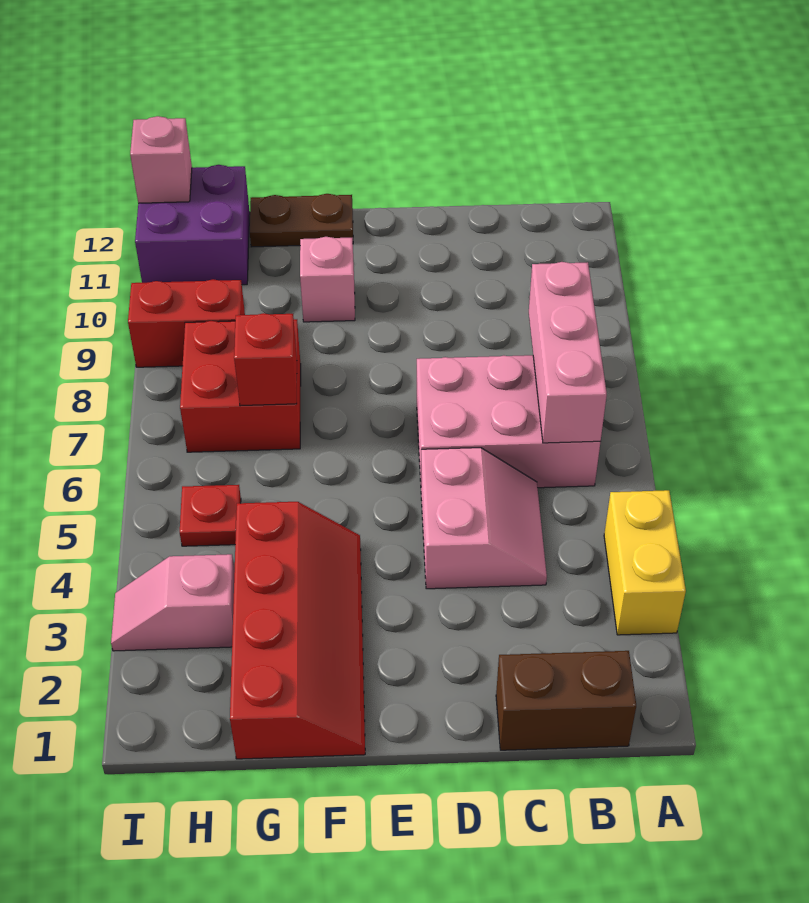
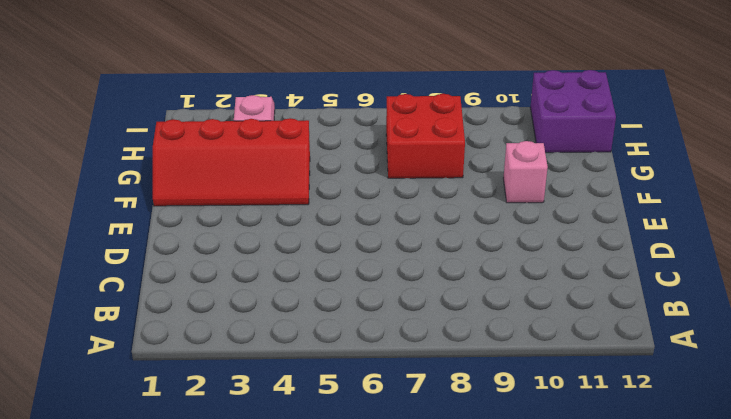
none -> yellow 1x2 brick [604,490,686,635]
none -> brown 1x2 brick [496,651,636,750]
none -> pink 2x3 brick [417,355,600,488]

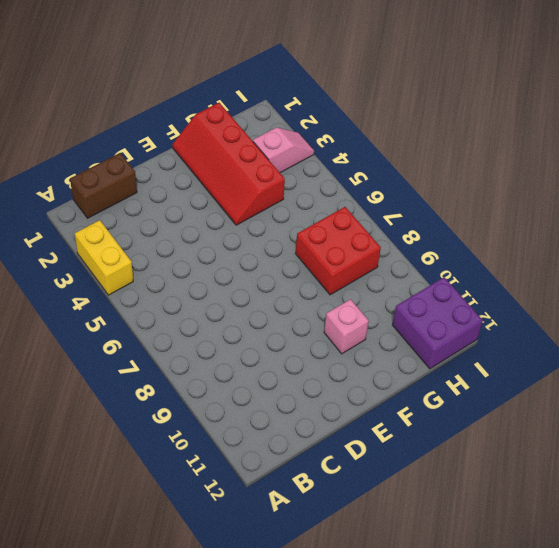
none -> pink 2x3 brick [417,355,600,488]
none -> pink 2x2 slope [421,448,547,589]
none -> brown 1x2 plate [250,194,353,247]

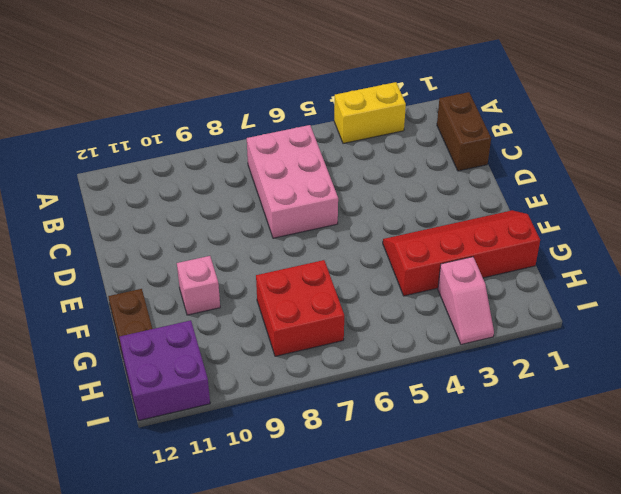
none -> pink 2x2 slope [421,448,547,589]
none -> red 1x1 plate [180,485,241,546]
none -> red 1x2 brick [128,279,245,367]

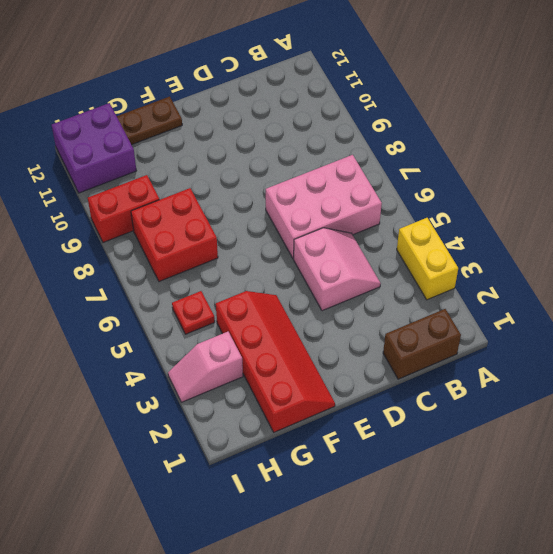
none -> pink 1x1 brick [300,237,355,322]
none -> pink 1x3 brick [529,262,607,443]
none -> red 1x1 brick [234,313,297,406]

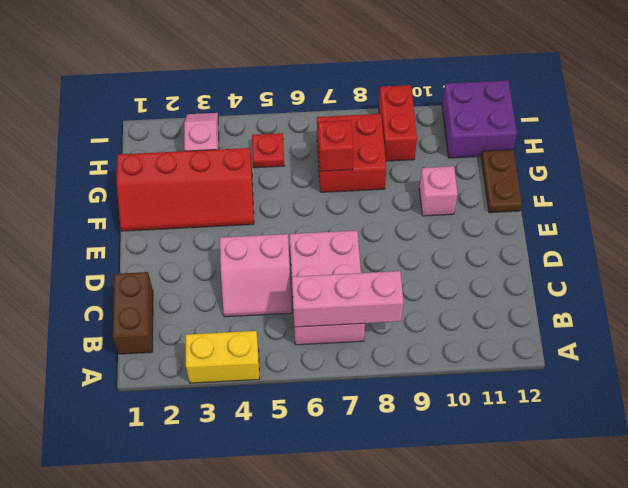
none -> pink 1x1 brick [130,116,192,203]

